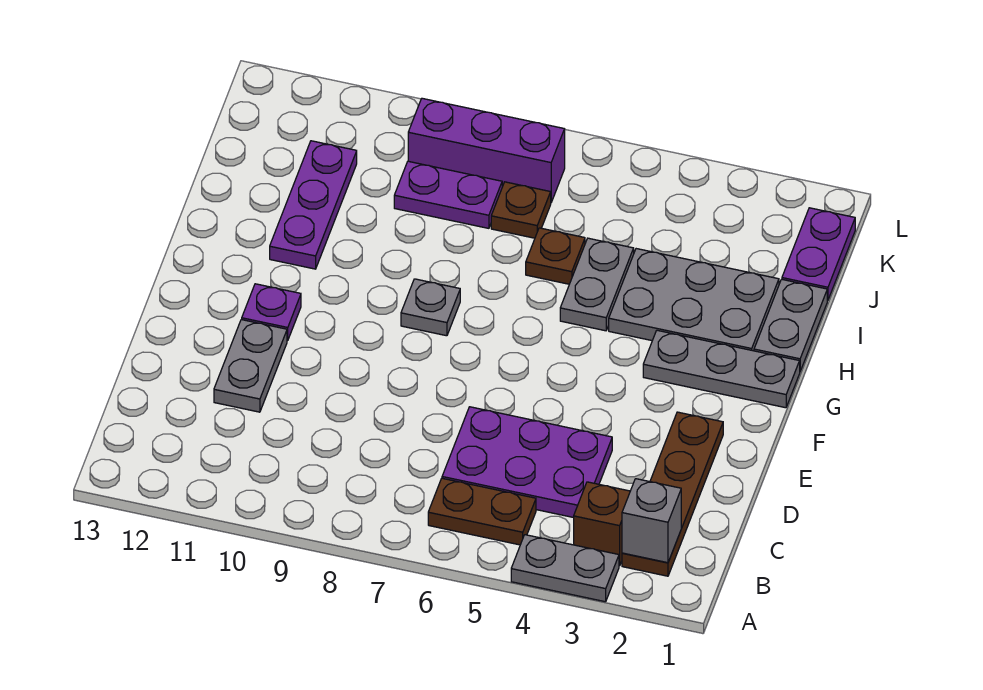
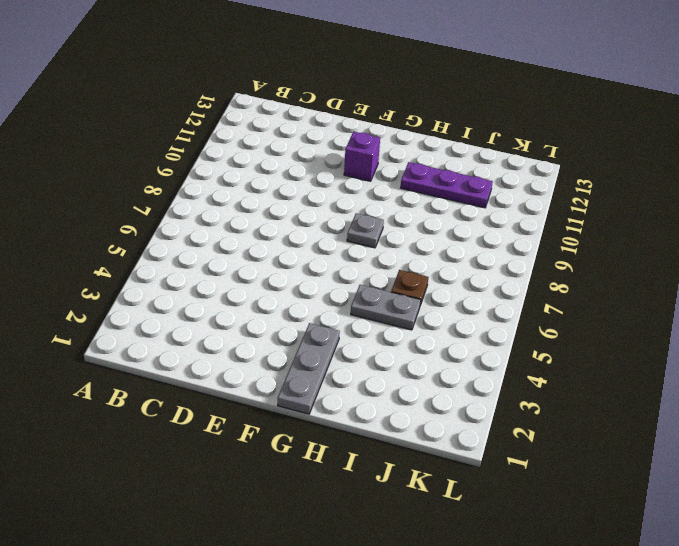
purple 1x1 brick [344,132,380,181] -> purple 1x1 plate [242,284,301,341]
none -> grey 1x2 plate [511,535,619,602]
none -> brown 1x4 plate [622,412,723,576]
none -> brown 1x1 brick [574,482,630,566]

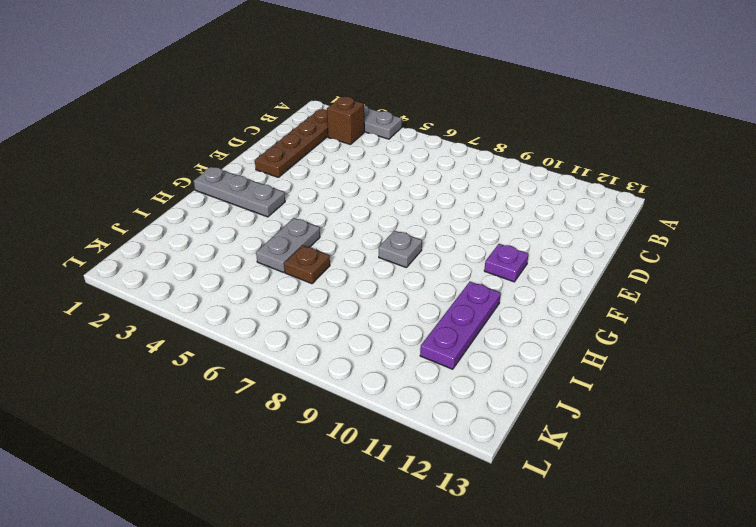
none -> brown 1x2 plate [428,478,536,545]
none -> purple 2x3 plate [442,407,612,518]
none -> grey 1x2 plate [214,320,287,412]

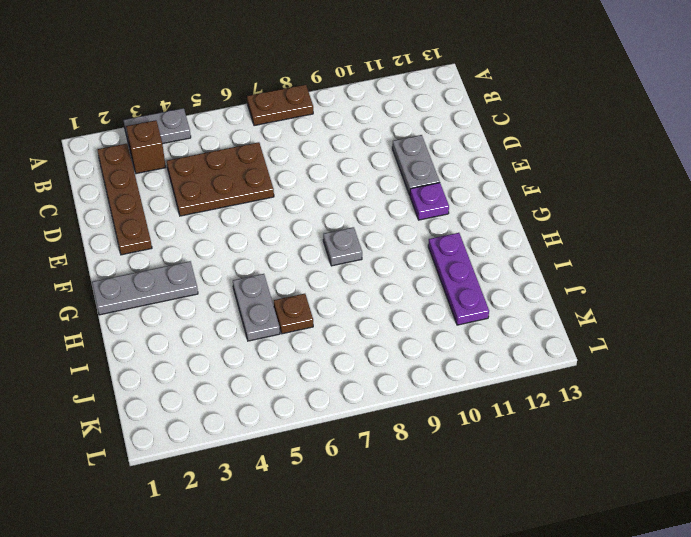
brown 1x2 plate [247,85,313,126] -> brown 1x2 plate moved to [428,478,536,545]
brown 2x3 plate [167,142,274,216] -> purple 2x3 plate [442,407,612,518]
none -> grey 1x2 plate [754,279,827,371]
none -> grey 2x3 plate [609,249,779,351]
none -> purple 1x2 plate [782,208,855,300]

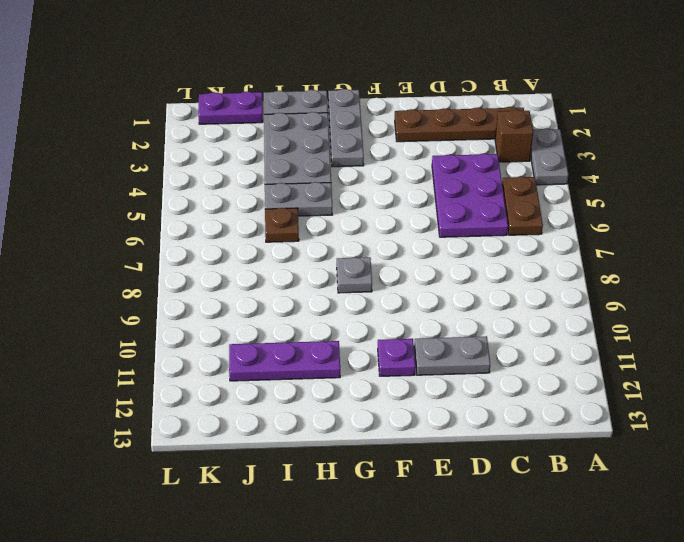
none -> brown 1x1 plate [491,182,551,238]
none -> purple 1x2 plate [394,161,502,228]
none -> purple 1x3 brick [408,98,565,202]

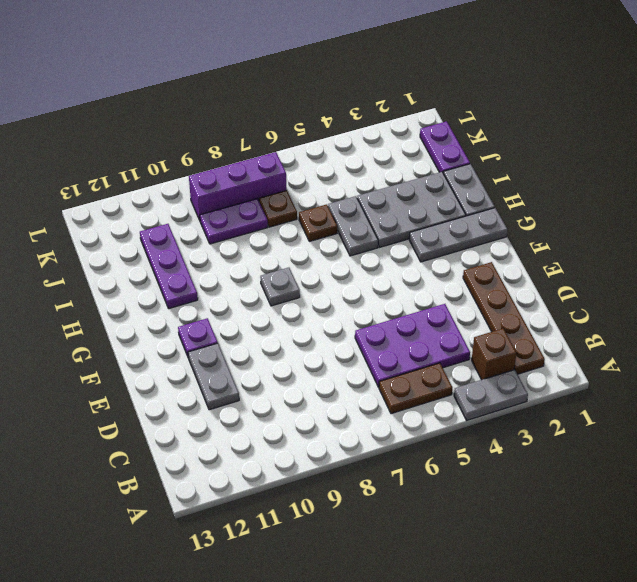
none -> grey 1x1 brick [622,479,681,563]

